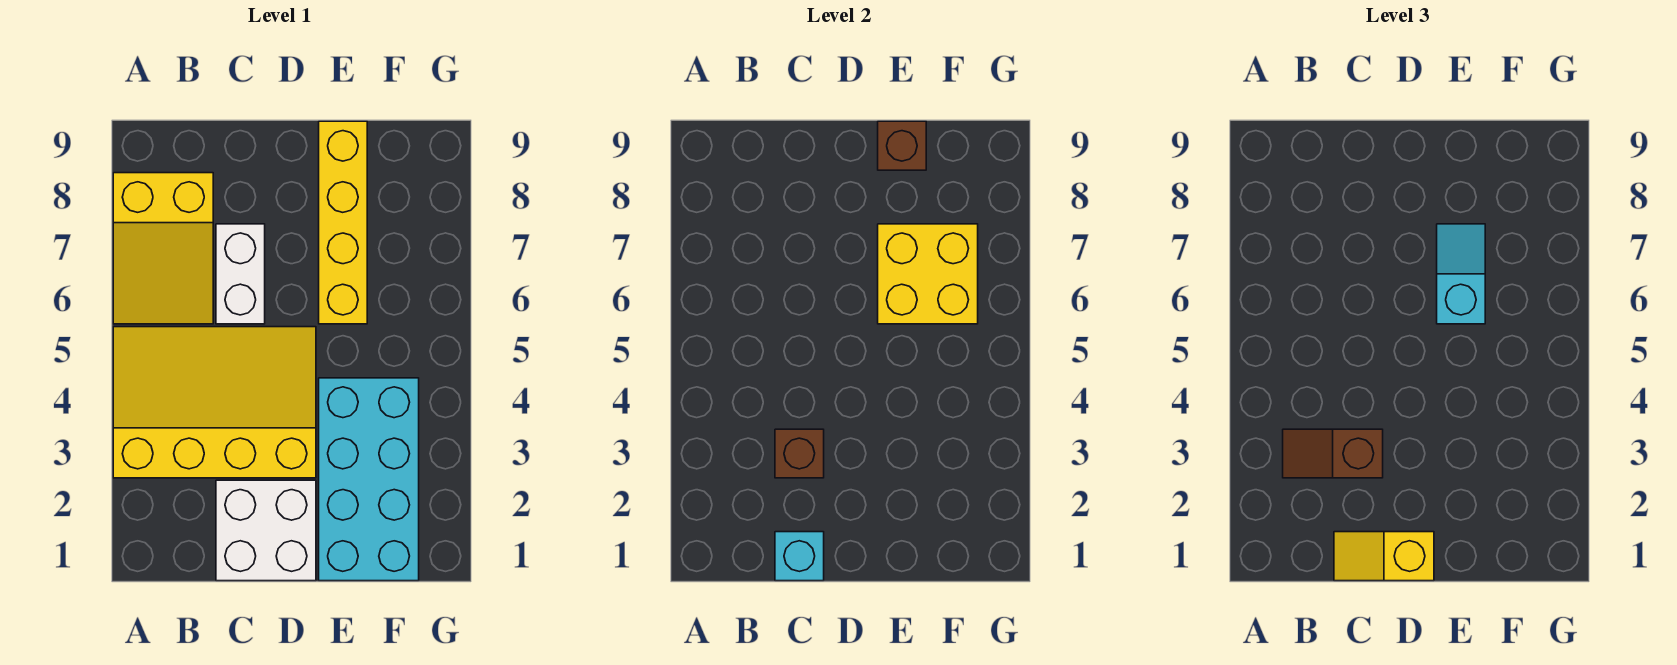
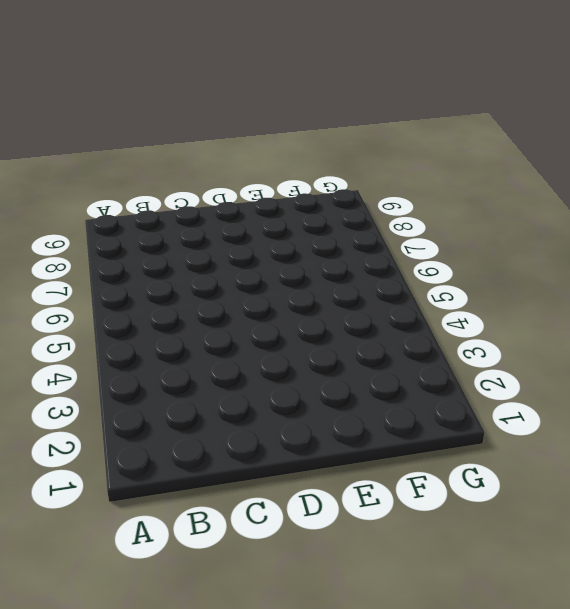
none -> yellow 3x4 slope [113,327,316,478]
none -> yellow 2x3 slope [113,173,213,324]
none -> white 2x2 brick [216,480,316,581]

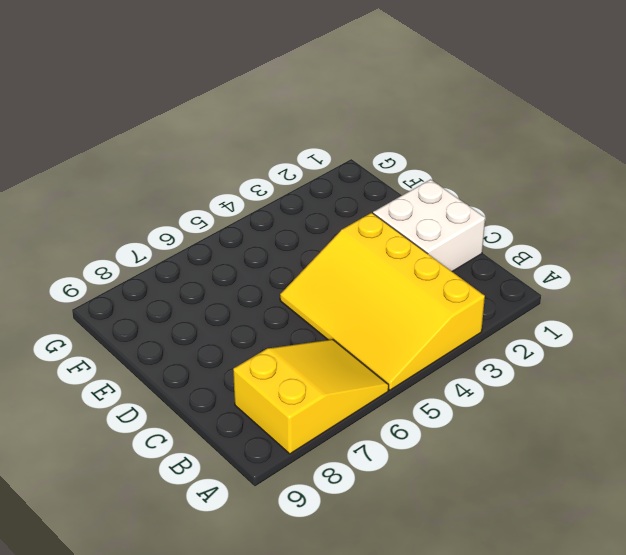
none -> white 1x2 brick [216,224,265,324]
none -> cyan 2x4 brick [319,378,419,581]
none -> yellow 1x4 brick [319,121,367,324]

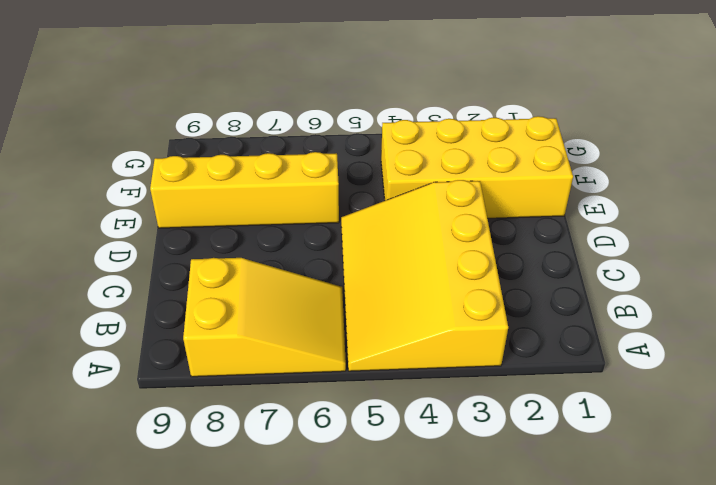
yellow 2x4 brick [381,116,573,218] -> cyan 2x4 brick [319,378,419,581]
none -> white 2x2 brick [216,480,316,581]
none -> white 1x2 brick [216,224,265,324]
none -> cyan 1x1 brick [775,532,824,581]

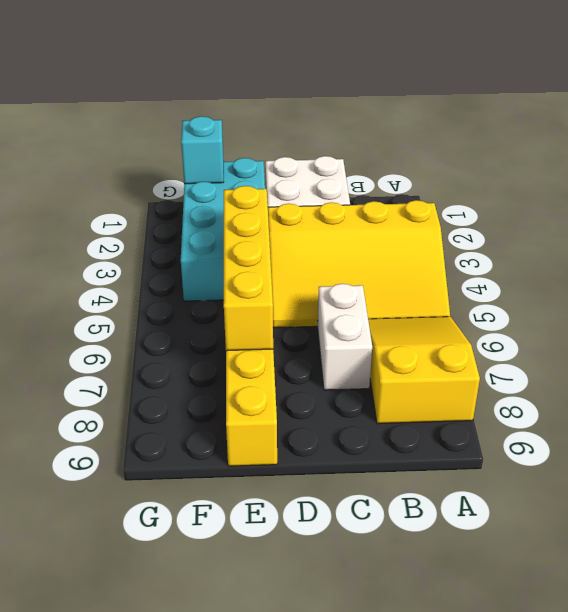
yellow 1x4 brick [224,186,273,351] -> yellow 2x2 brick [878,224,978,324]
cyan 1x1 brick [181,116,224,184] -> cyan 1x1 brick moved to [775,532,824,581]
none -> brown 1x1 brick [775,429,824,478]
none -> brown 1x1 brick [878,121,926,170]
none -> brown 1x2 slope [1283,429,1383,478]

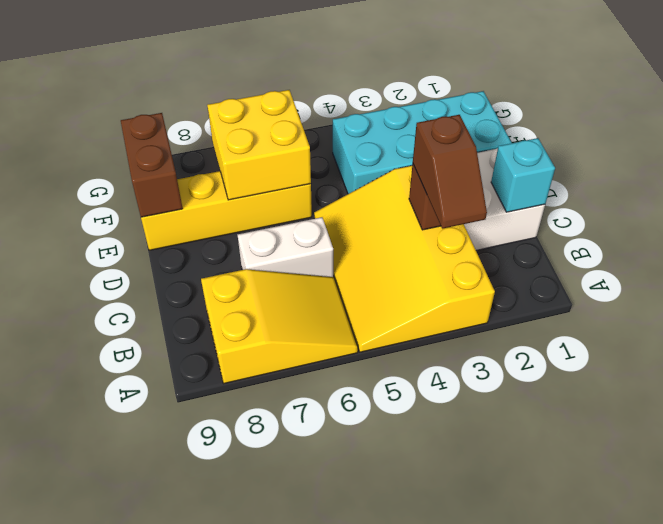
brown 1x2 brick [121,113,183,217] -> brown 1x1 brick [878,121,926,170]
none -> yellow 1x2 slope [1334,532,1434,581]
none -> cyan 1x2 slope [1437,224,1485,324]

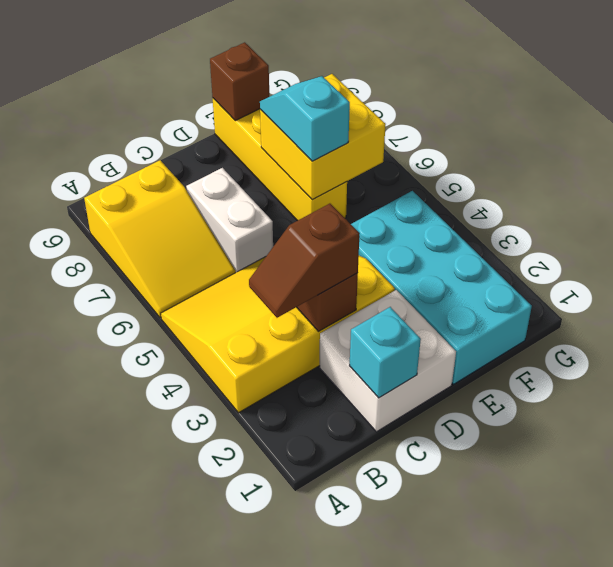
none -> yellow 1x2 slope [1334,532,1434,581]

